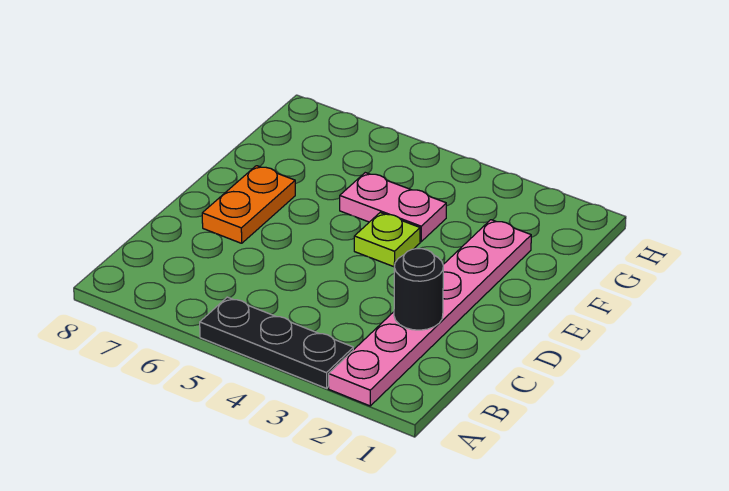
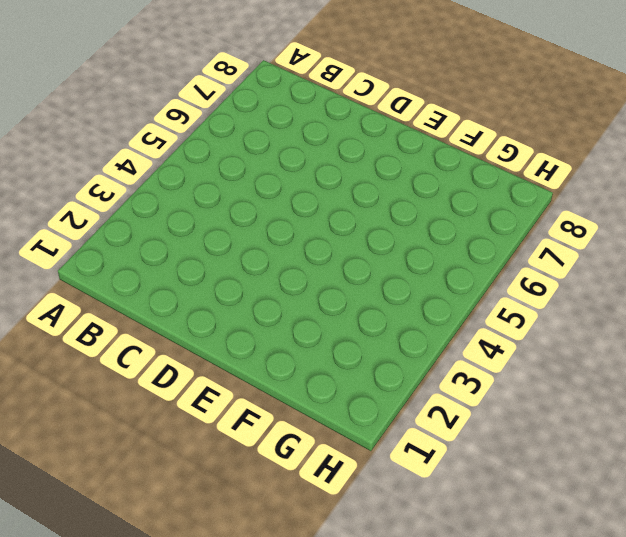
none -> pink 1x6 plate [329,220,531,406]
none -> black 1x3 plate [200,297,353,388]

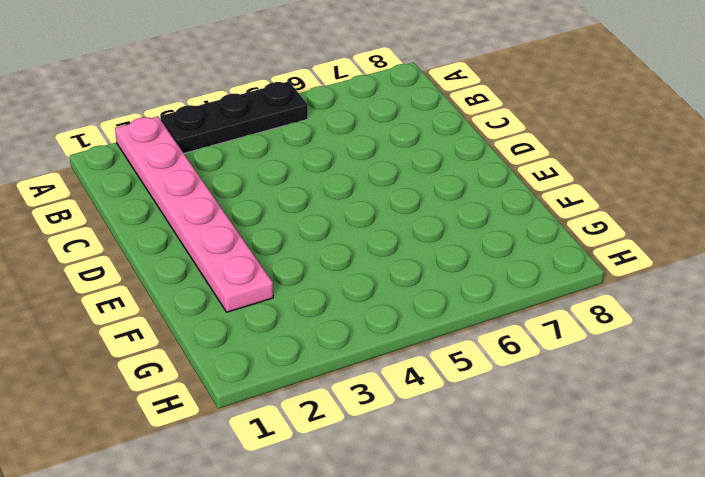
none -> orange 1x2 plate [202,166,295,243]
none -> lime 1x1 plate [354,213,420,267]

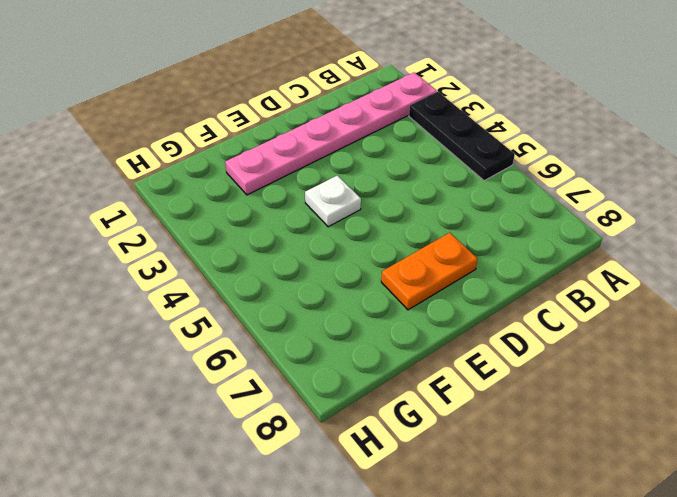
white 1x1 plate [305,175,361,227] -> lime 1x1 plate [354,213,420,267]
none -> pink 1x2 plate [340,173,446,242]
none -> black 1x1 round brick [394,249,443,330]

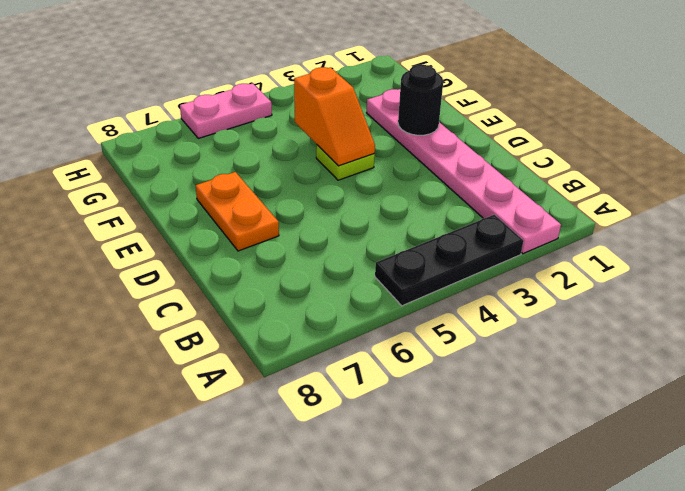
black 1x1 round brick [398,65,443,135] -> black 1x1 round brick moved to [394,249,443,330]
orange 1x2 slope [294,67,375,166] -> none
pink 1x2 plate [180,83,272,138] -> pink 1x2 plate moved to [340,173,446,242]

